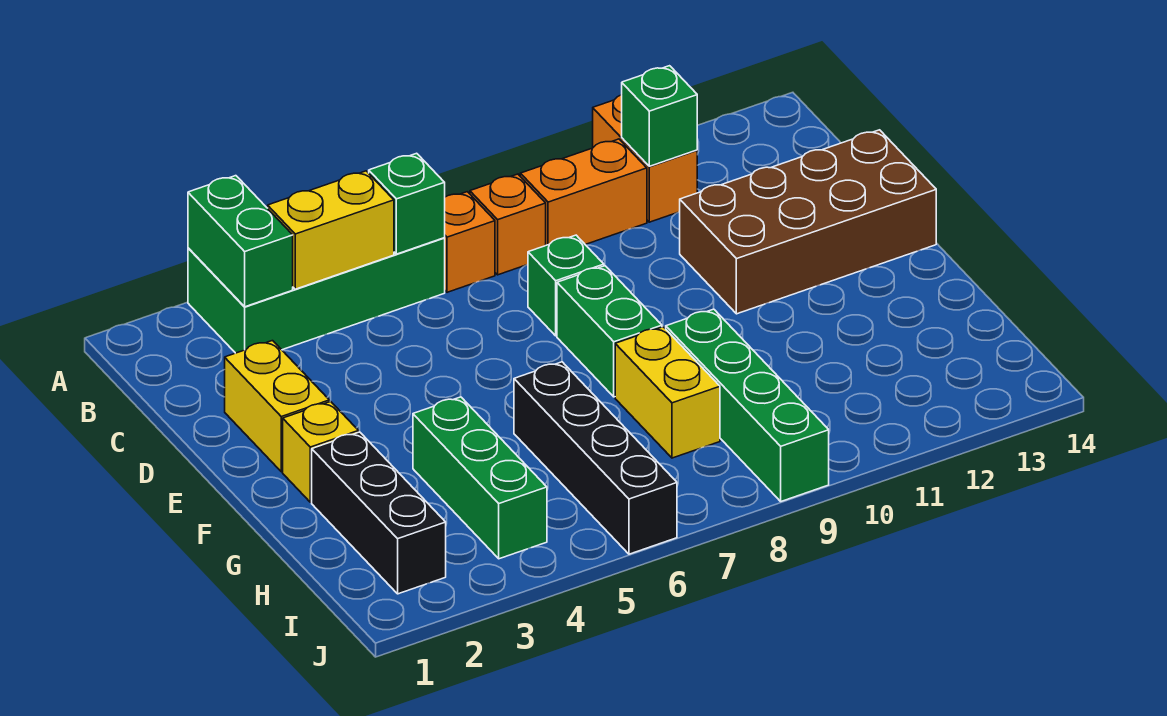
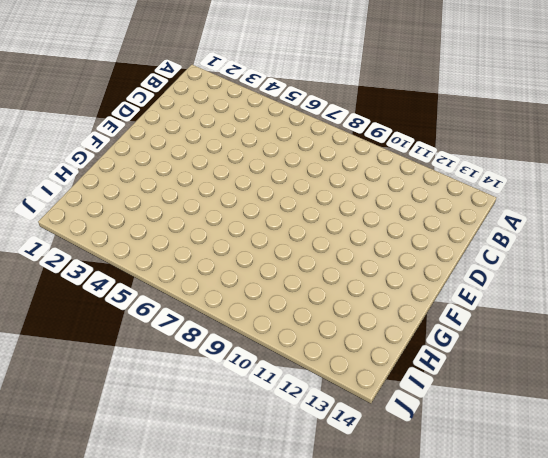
none -> green 2x4 brick [188,238,445,353]
none -> orange 1x2 brick [593,95,697,222]
none -> orange 1x1 brick [445,192,495,292]

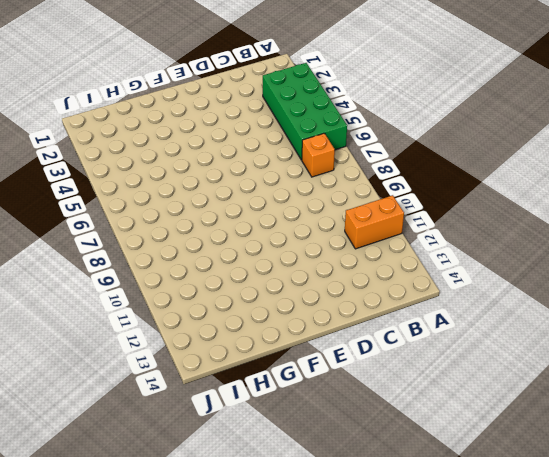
none -> orange 1x1 brick [470,174,546,275]
none -> orange 1x2 brick [520,139,647,245]
none -> yellow 1x2 brick [225,341,329,472]

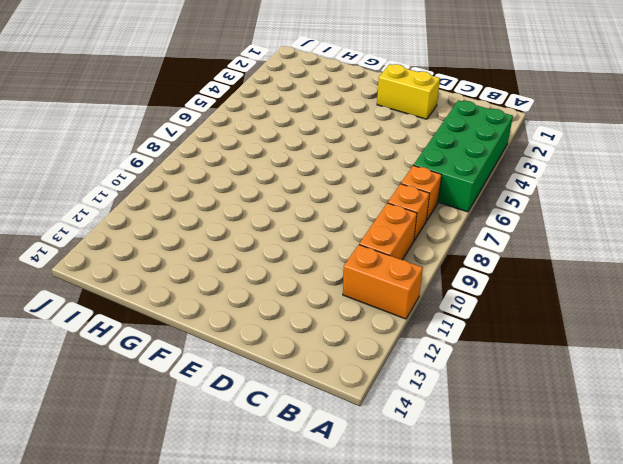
none -> green 1x1 brick [528,235,604,336]
none -> brown 2x4 brick [680,130,936,314]
none -> green 1x2 brick [557,266,662,397]

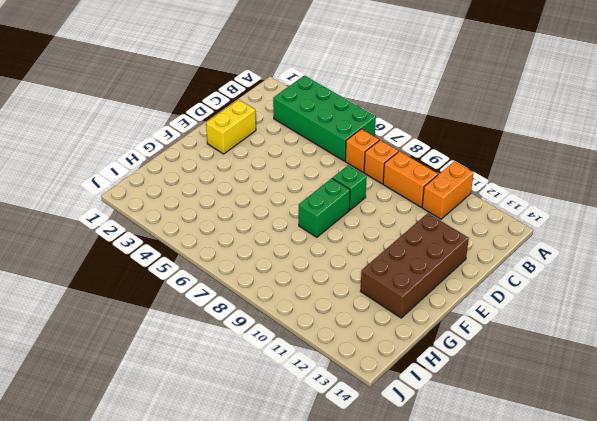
brown 2x4 brick [361,213,469,318] -> brown 2x4 brick turned to [680,130,936,314]
none -> yellow 1x1 brick [283,401,358,502]
none -> black 1x3 brick [312,432,446,594]
none -> green 1x3 brick [413,397,547,559]

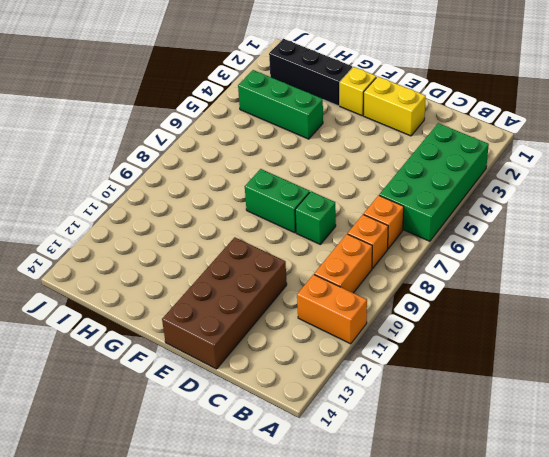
none -> black 1x4 brick [514,362,677,554]
none -> yellow 1x2 brick [615,327,720,458]
none -> green 1x4 brick [666,309,829,501]

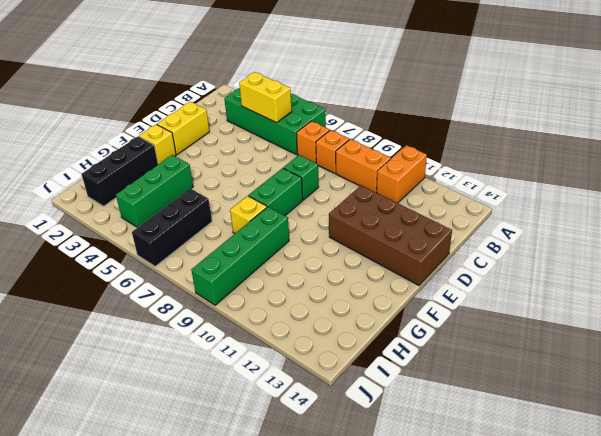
yellow 1x1 brick [230,196,267,234] -> yellow 1x2 brick [615,327,720,458]
black 1x3 brick [132,189,212,267] -> black 1x4 brick [514,362,677,554]
none -> green 1x2 brick [188,176,293,307]
none -> green 1x1 brick [369,153,445,254]
none -> green 1x1 brick [622,66,697,166]

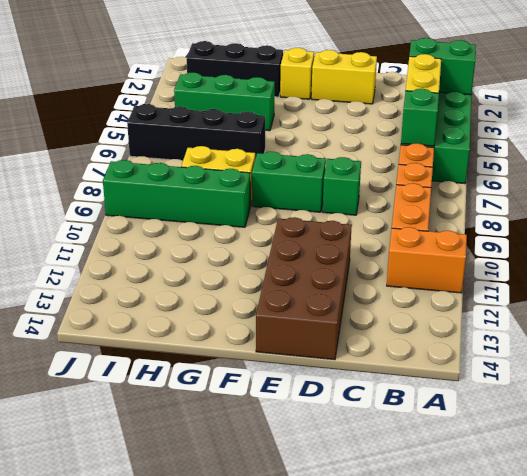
none -> green 1x1 brick [622,66,697,166]

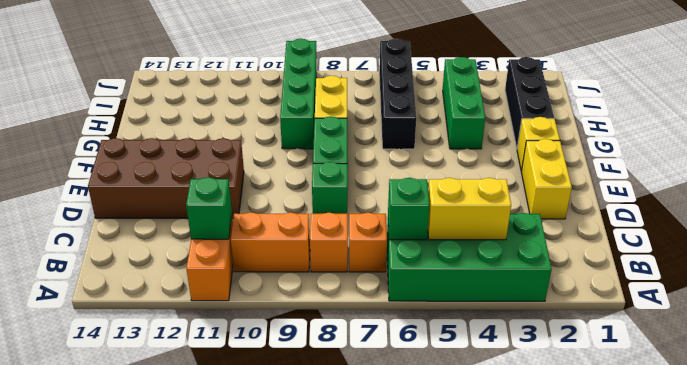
none -> green 1x2 brick [188,176,293,307]

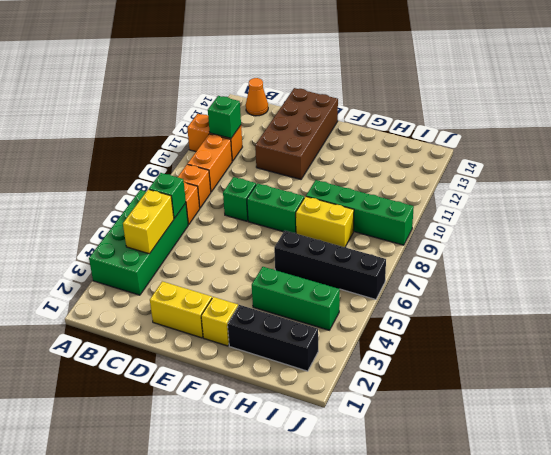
orange 1x1 cone [246,78,268,116] -> none
none -> green 1x2 brick [188,176,293,307]

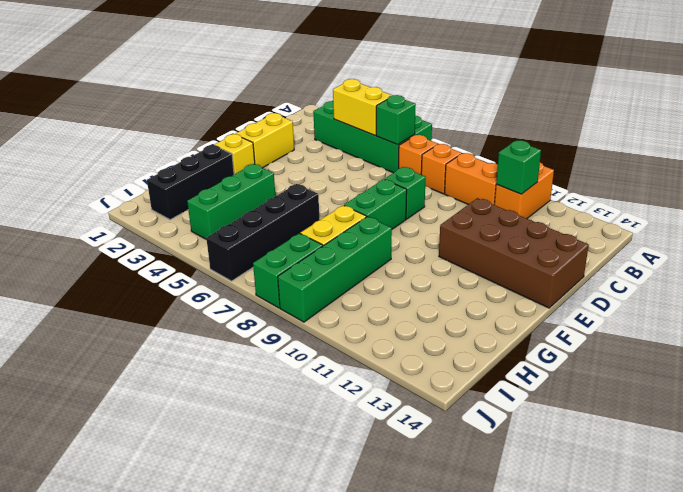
green 1x2 brick [253,233,323,308] -> green 1x2 brick moved to [188,176,293,307]

